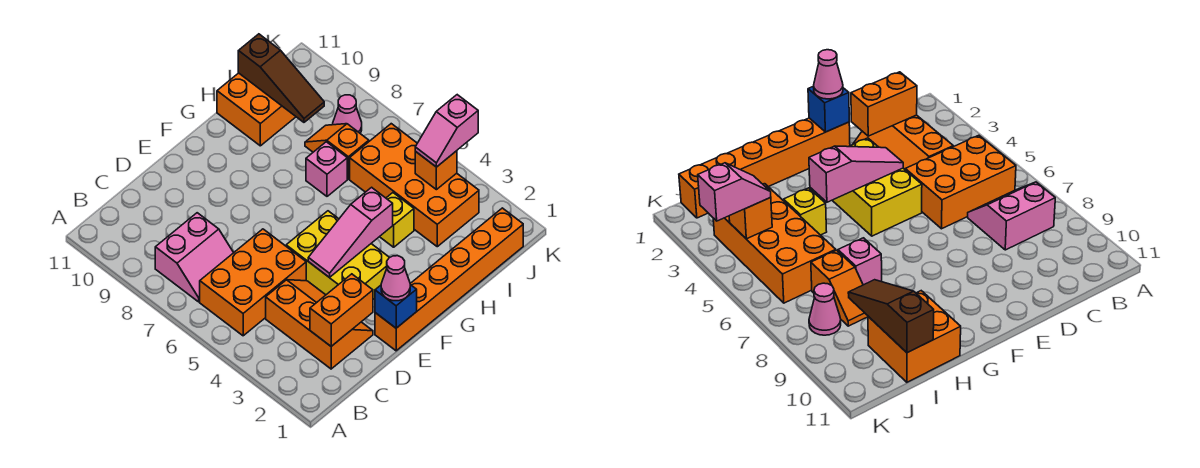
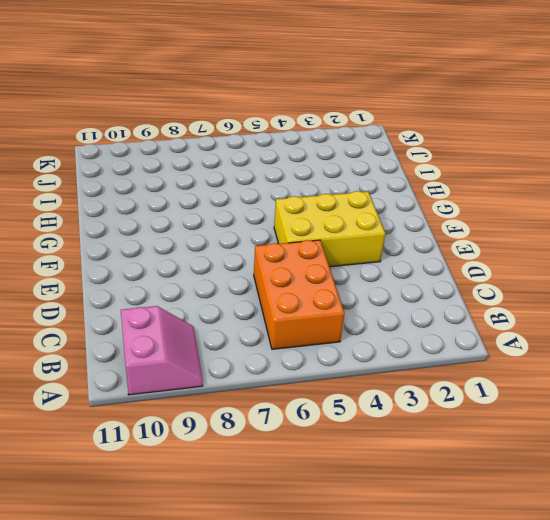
pink 2x2 slope [121,306,203,395] -> pink 2x2 slope moved to [155,213,233,302]
none -> orange 2x3 slope [266,280,373,369]
none -> orange 1x6 brick [375,208,523,351]
none -> yellow 1x1 brick [380,193,414,247]

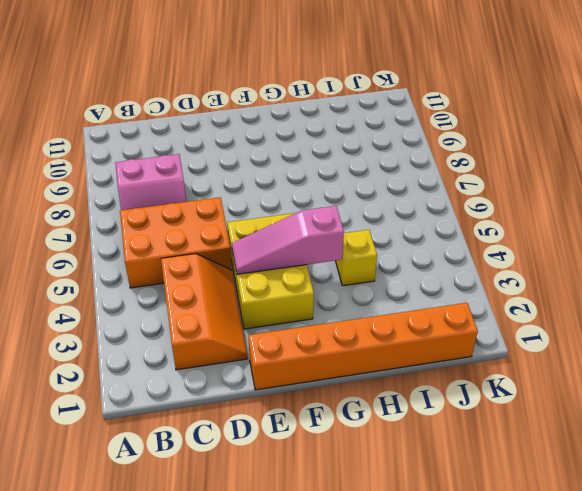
none -> pink 1x1 brick [306,142,347,196]
none -> orange 2x2 brick [217,73,296,146]
none -> orange 2x4 brick [350,124,479,247]

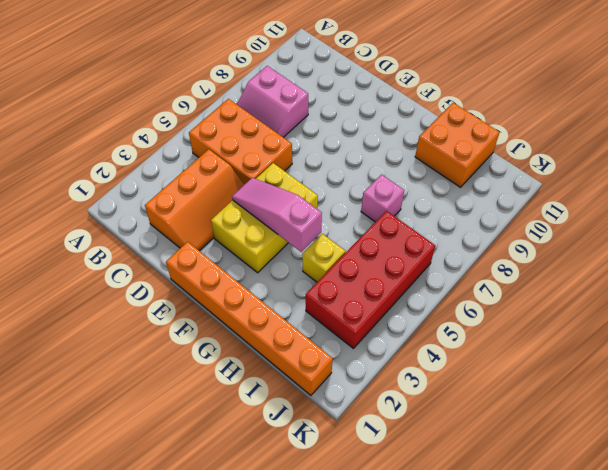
red 2x4 brick [306,211,435,349] -> orange 2x4 brick [350,124,479,247]
none -> orange 1x2 slope [305,124,369,179]
none -> pink 1x1 cone [333,95,362,133]
none -> orange 1x2 brick [310,274,373,346]

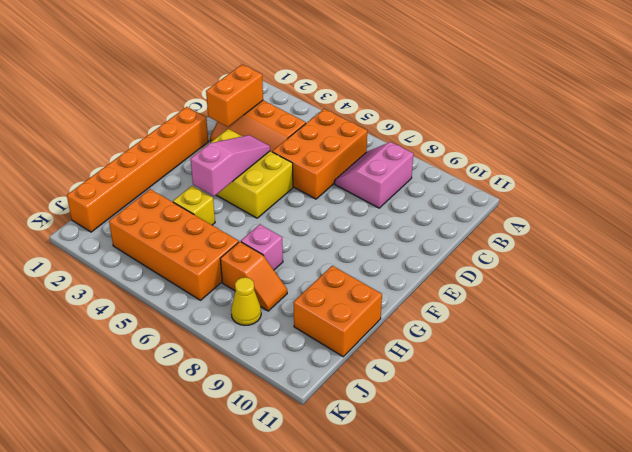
yellow 1x1 cone [231,277,261,325] -> pink 1x1 cone [333,95,362,133]
none -> blue 1x1 brick [375,285,417,328]
none -> brown 1x3 slope [238,34,324,122]
none -> orange 1x1 brick [415,151,457,190]

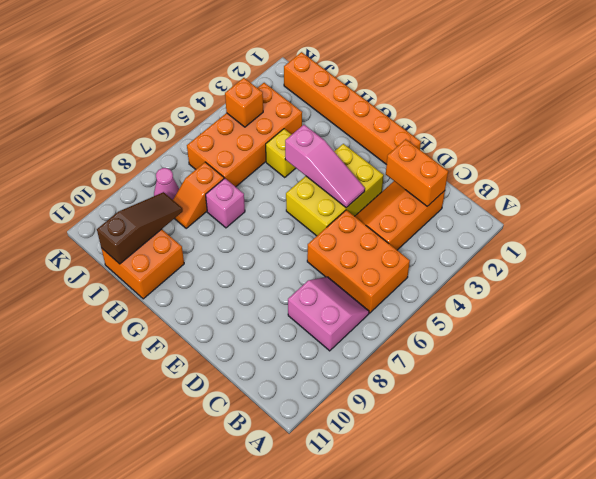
none -> blue 1x1 brick [375,285,417,328]
none -> pink 1x1 cone [381,256,410,301]
none -> pink 1x2 slope [415,95,478,167]

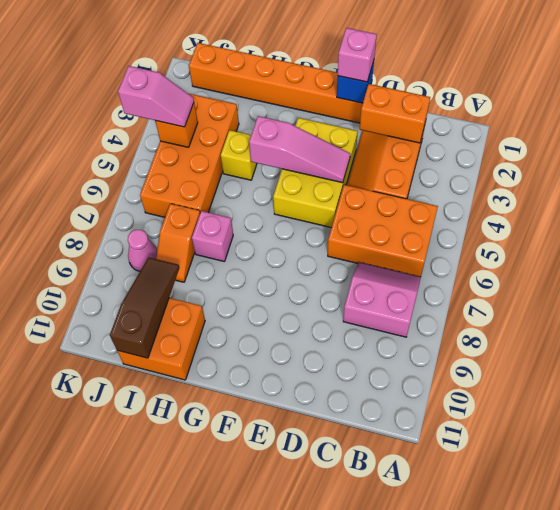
pink 1x1 brick [338,28,377,82] -> pink 1x1 cone [381,256,410,301]

